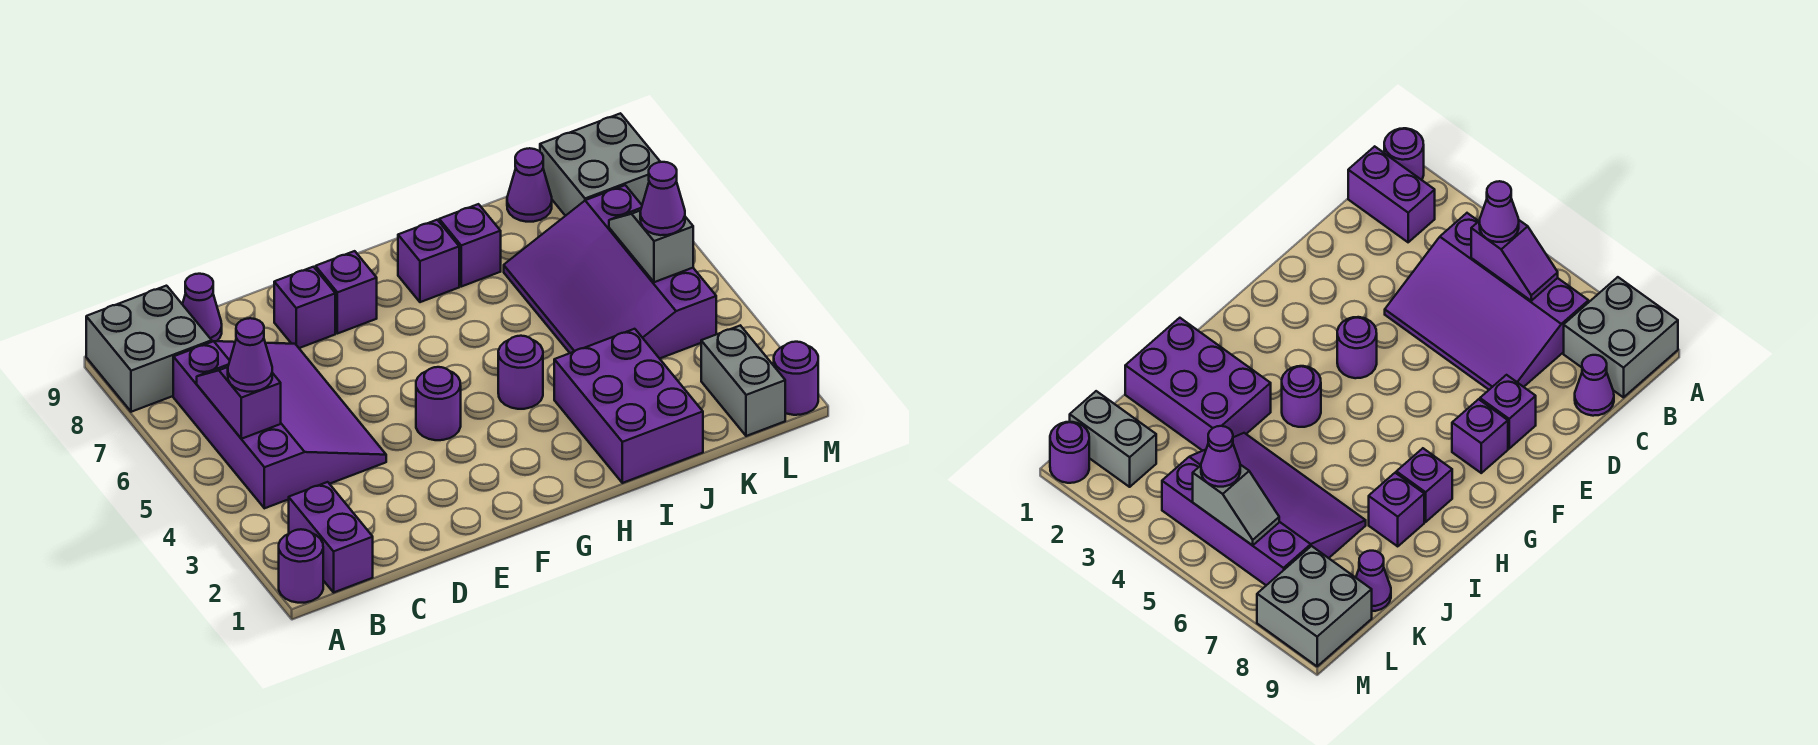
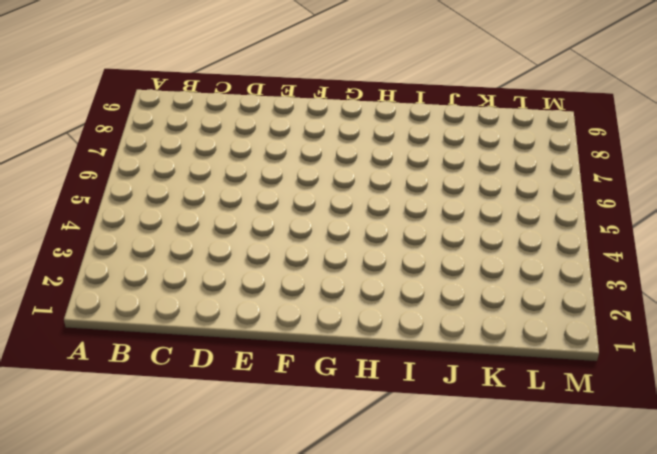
none -> purple 1x1 round brick [279,529,323,603]
none -> grey 2x2 brick [86,286,212,412]
none -> purple 1x2 brick [289,482,373,592]

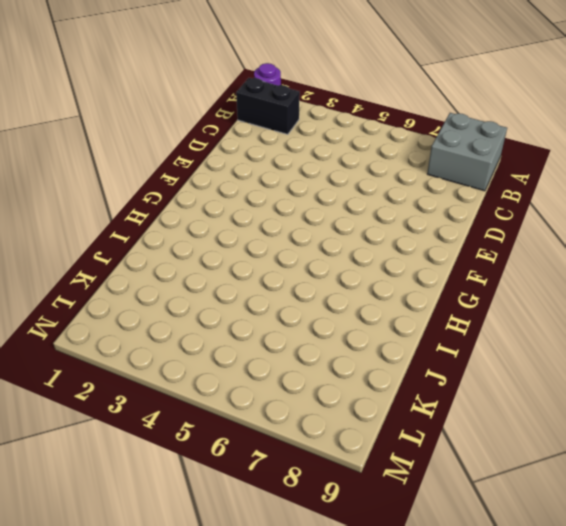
black 1x2 brick [236,78,300,134] -> purple 1x2 brick [289,482,373,592]
none -> purple 3x4 slope [173,341,386,508]
none -> purple 1x1 cone [182,274,222,342]
none -> purple 1x1 brick [274,267,335,348]

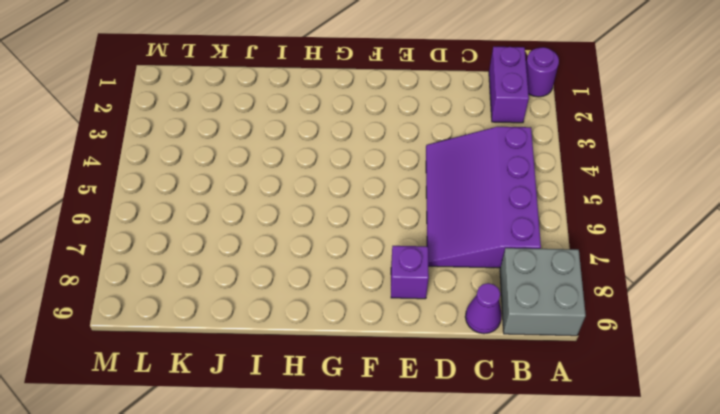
none -> purple 1x1 round brick [416,367,461,440]
none -> purple 1x1 brick [316,251,377,334]
none -> purple 1x1 round brick [498,336,543,409]

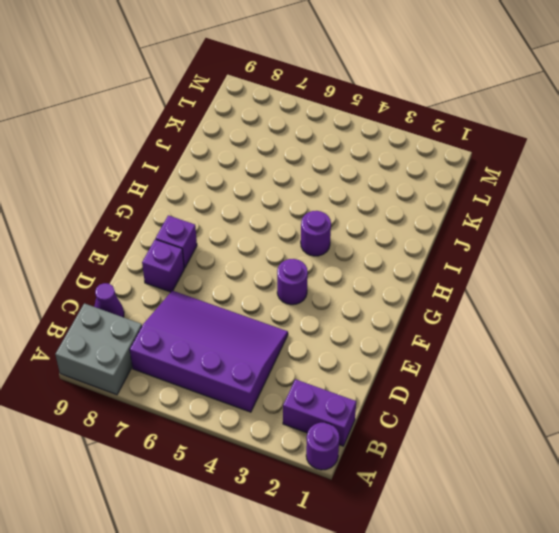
none -> purple 1x1 brick [398,220,459,302]
none -> purple 2x3 brick [554,329,703,483]
none -> purple 1x1 brick [439,204,501,287]

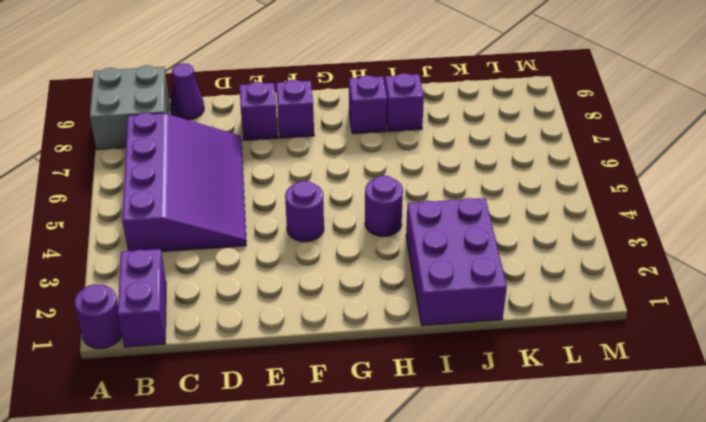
none -> purple 3x4 slope [504,185,716,359]
none -> purple 1x1 cone [507,148,552,222]
none -> grey 1x2 brick [701,325,785,436]

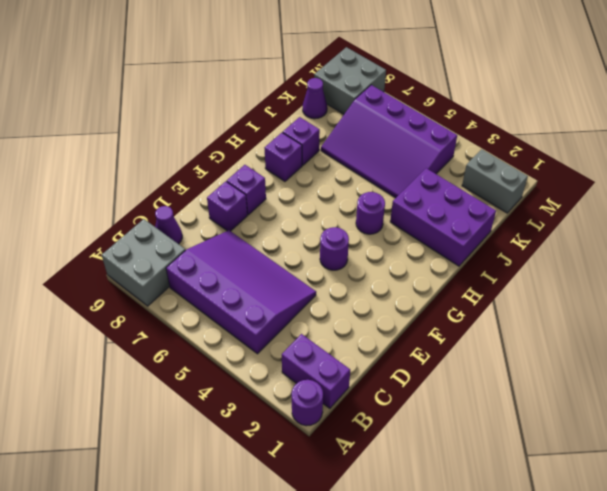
none -> purple 1x1 round brick [774,342,818,415]
none -> purple 1x2 slope [197,365,281,439]
none -> grey 1x2 slope [609,208,693,282]

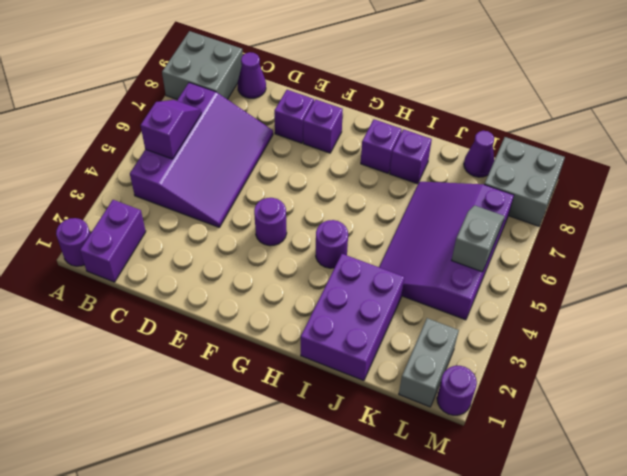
none -> purple 1x1 cone [228,318,272,392]
none -> purple 1x1 cone [640,162,685,235]

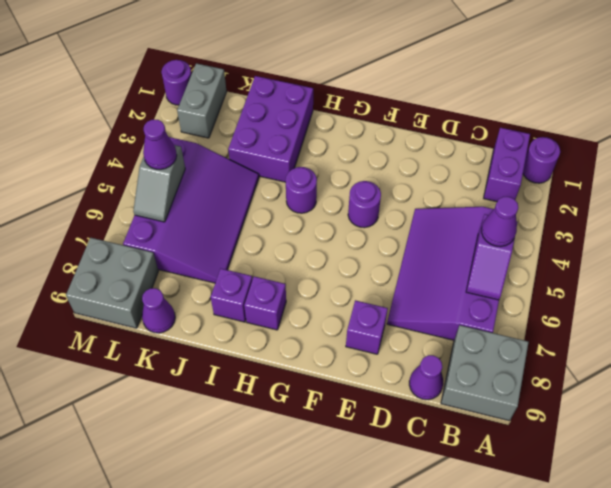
none -> purple 1x1 brick [316,251,377,334]

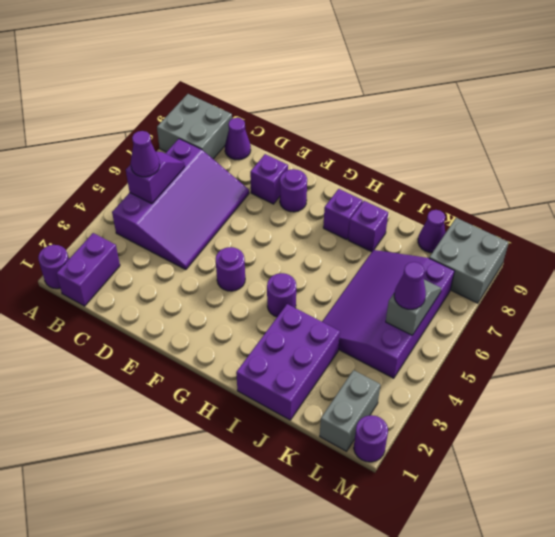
purple 1x1 round brick [280,169,307,212] -> purple 1x1 brick [316,251,377,334]

